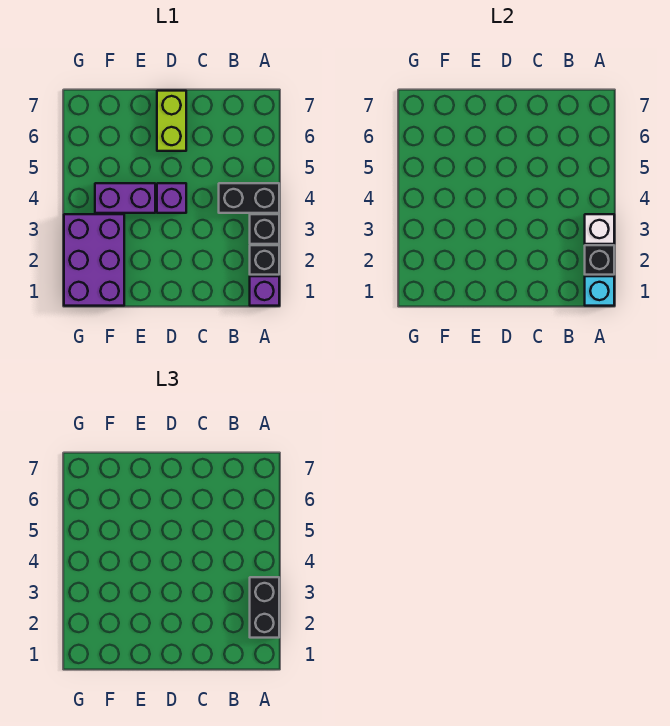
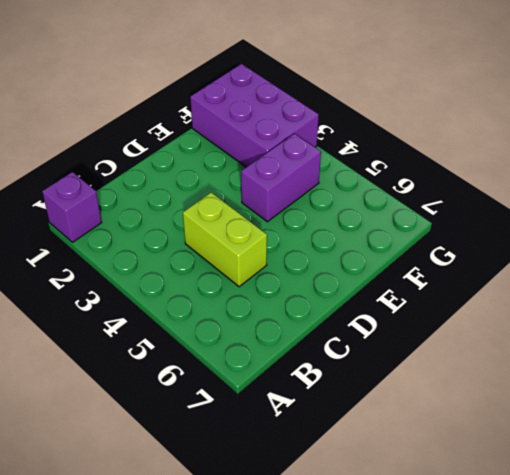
lime 1x2 brick [183,193,267,287] -> lime 1x2 brick moved to [157,91,186,151]
none -> black 1x1 brick [250,245,279,275]
none -> black 1x1 brick [250,214,279,244]
none -> black 1x2 brick [219,183,279,213]

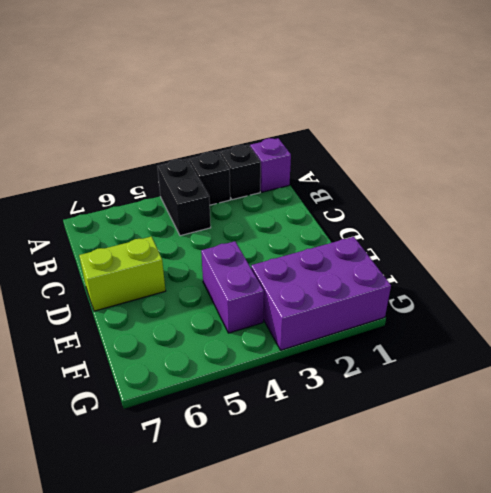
none -> purple 1x1 brick [157,183,186,213]
none -> cyan 1x1 brick [585,276,614,306]
none -> black 1x1 brick [585,245,614,275]

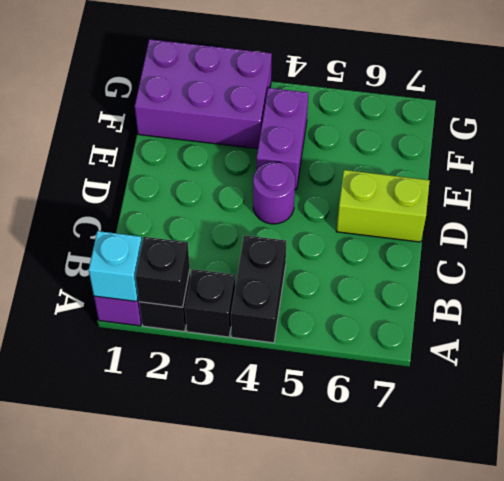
purple 1x1 round brick [253,162,295,224] -> purple 1x1 brick [157,183,186,213]
none -> white 1x1 brick [585,214,614,244]
none -> black 1x2 brick [250,577,279,638]

